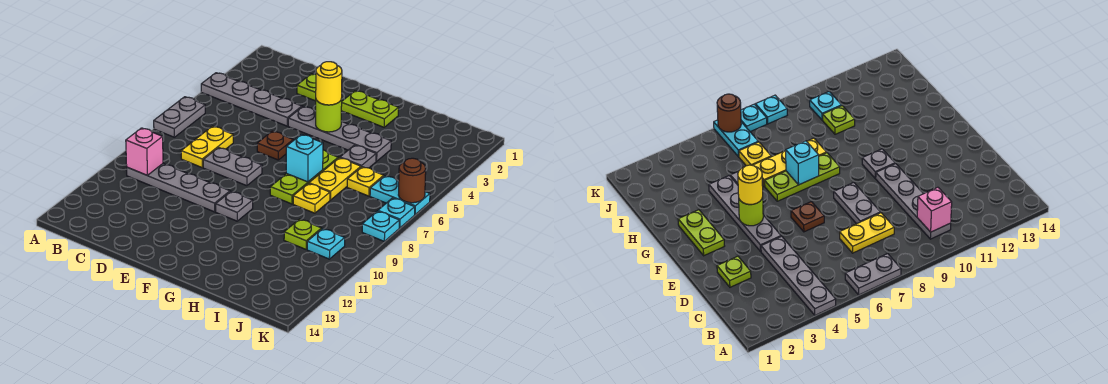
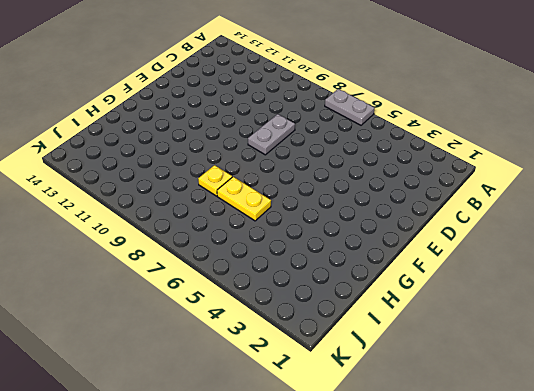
none -> grey 1x4 plate [201,73,302,126]
none -> grey 1x4 plate [127,164,230,212]
none -> yellow 1x2 plate [181,126,233,167]

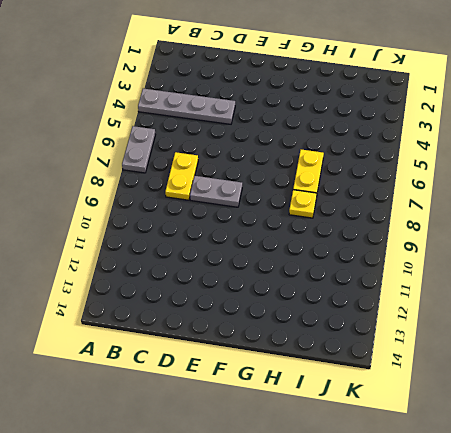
none -> grey 1x4 plate [127,164,230,212]
none -> lime 1x1 plate [297,74,316,101]
none -> grey 1x4 plate [288,107,391,161]

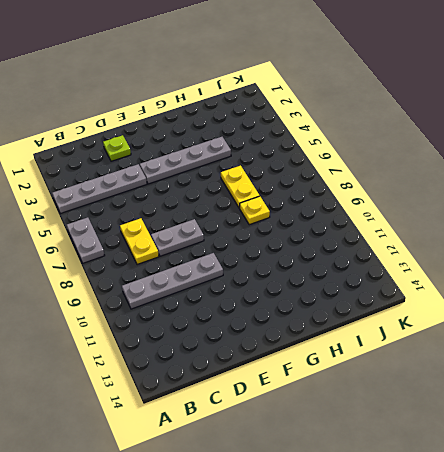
none -> brown 1x1 plate [257,131,293,160]
none -> lime 1x2 plate [341,91,399,127]
none -> grey 1x1 plate [216,191,253,221]

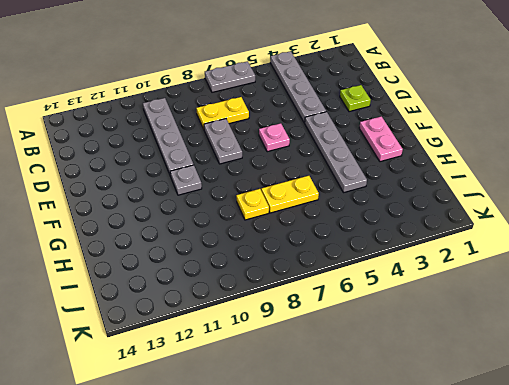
pink 1x1 plate [259,123,290,152] -> brown 1x1 plate [257,131,293,160]
pink 1x2 plate [359,116,403,162] -> lime 1x2 plate [341,91,399,127]
none -> lime 1x3 plate [270,150,338,204]
none -> grey 1x1 plate [340,145,376,168]
none -> yellow 1x1 plate [347,167,384,196]

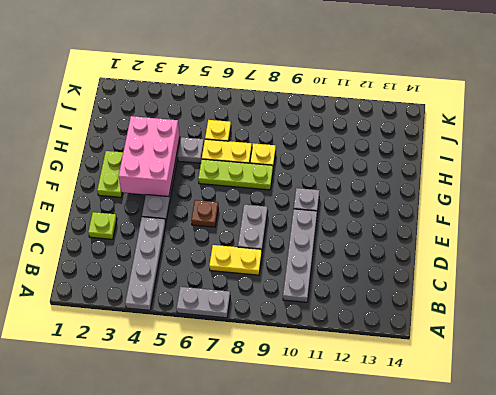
pink 2x3 brick [119,116,180,197] -> lime 1x1 round brick [316,99,342,132]
none -> lime 1x1 plate [284,219,321,249]
none -> cyan 1x2 plate [370,176,430,214]
none -> cyan 1x1 plate [307,229,345,259]

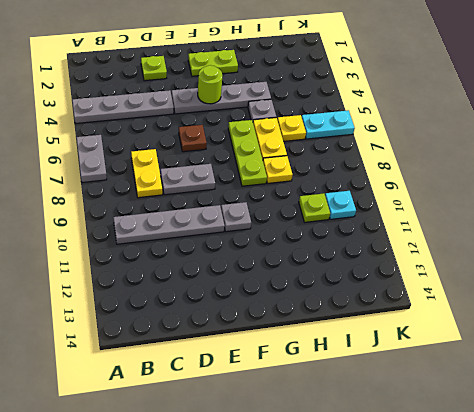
none -> cyan 1x1 plate [378,198,415,228]
none -> cyan 1x1 plate [362,211,399,241]
none -> pink 1x1 brick [126,128,163,175]

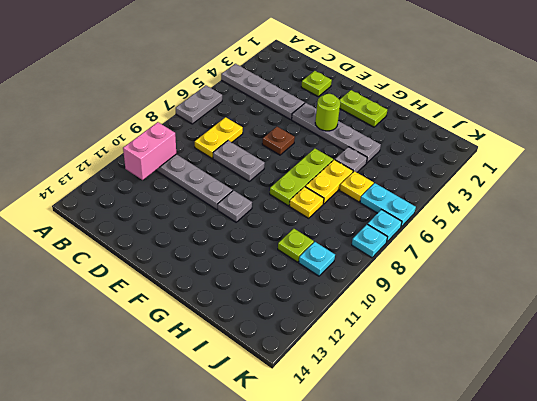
pink 1x2 brick [123,122,176,180] -> pink 1x1 brick [126,128,163,175]
none -> cyan 1x1 brick [286,134,323,182]
none -> brown 1x1 round brick [399,158,426,203]
none -> yellow 1x1 round brick [316,62,342,105]

